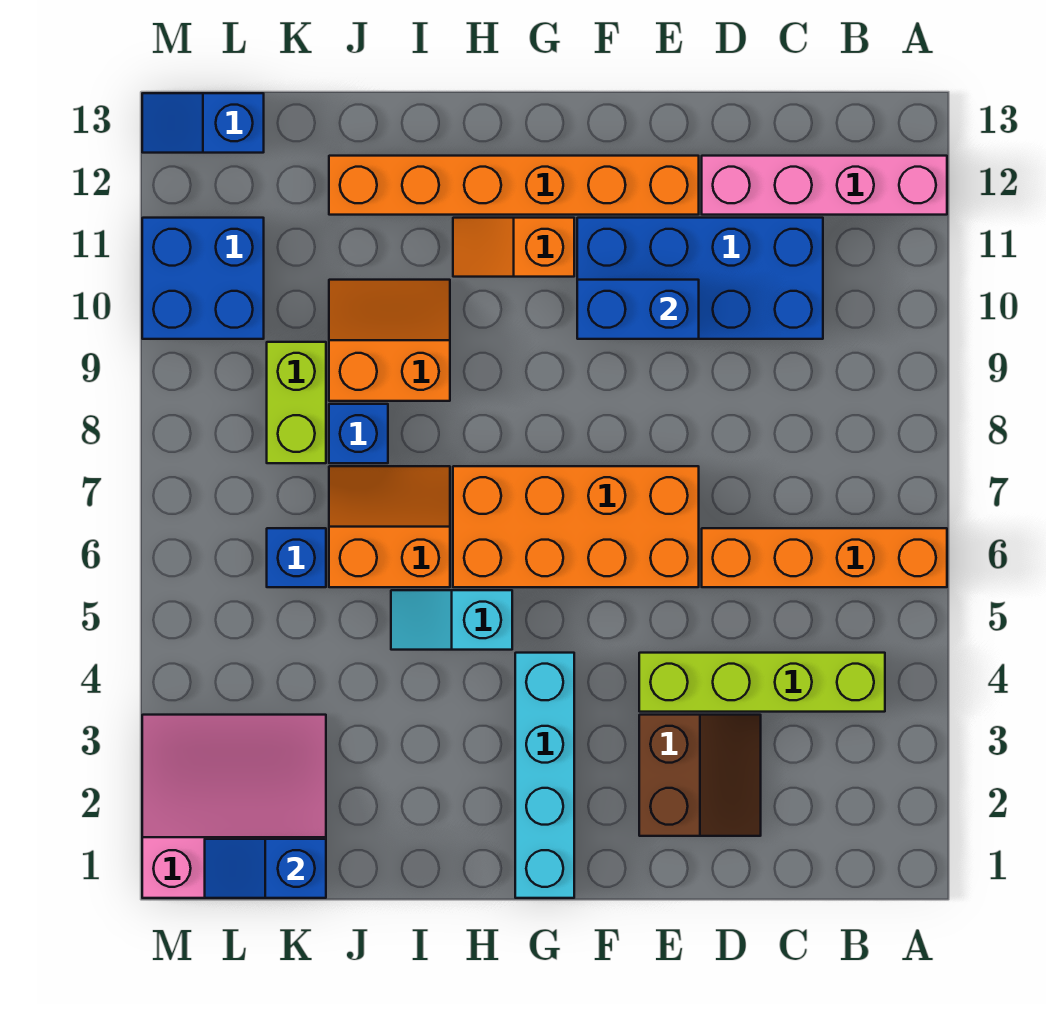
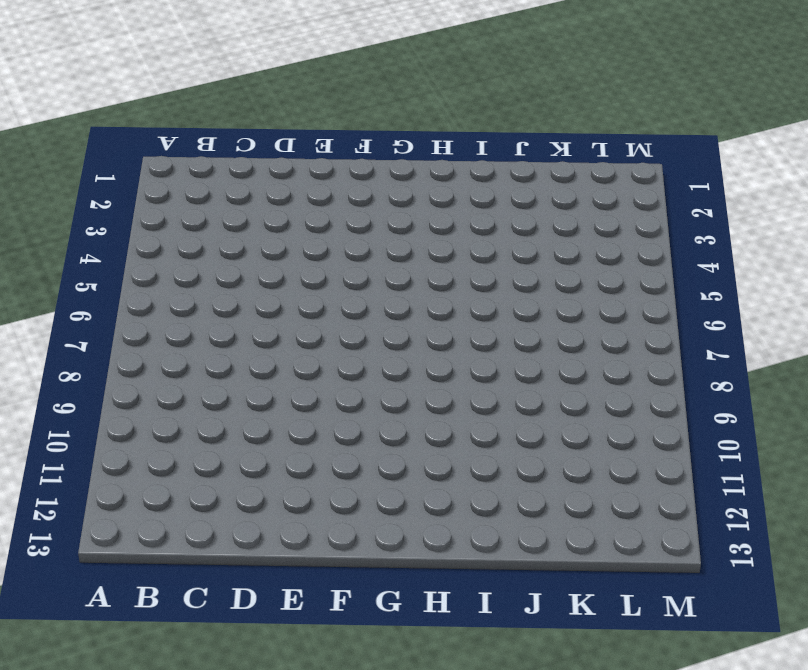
none -> orange 1x4 brick [702,528,947,587]
none -> pink 1x4 brick [702,156,947,215]
none -> lime 1x4 brick [639,653,885,712]

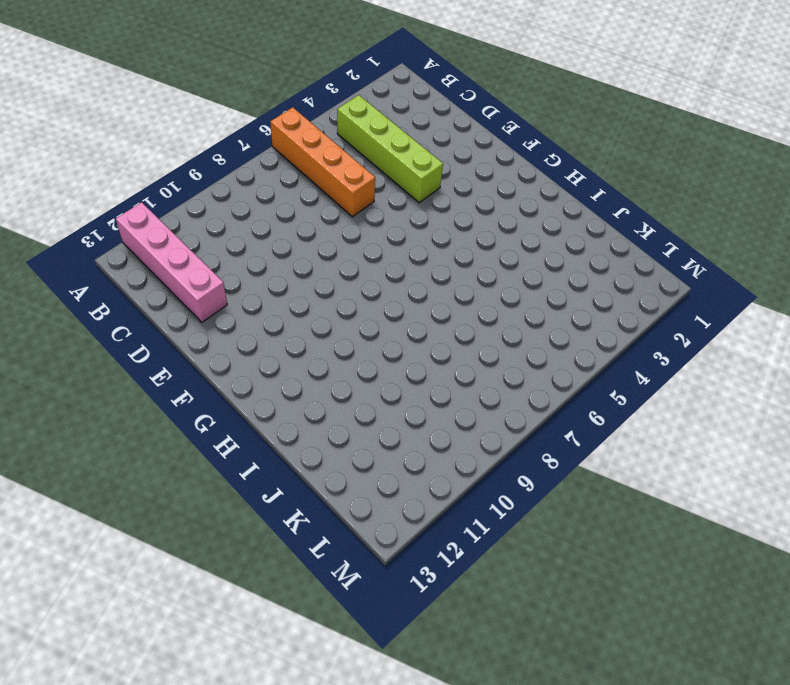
none -> blue 2x4 brick [577,218,823,339]
none -> brown 2x2 slope [639,715,761,836]
none -> orange 2x4 brick [453,466,699,587]

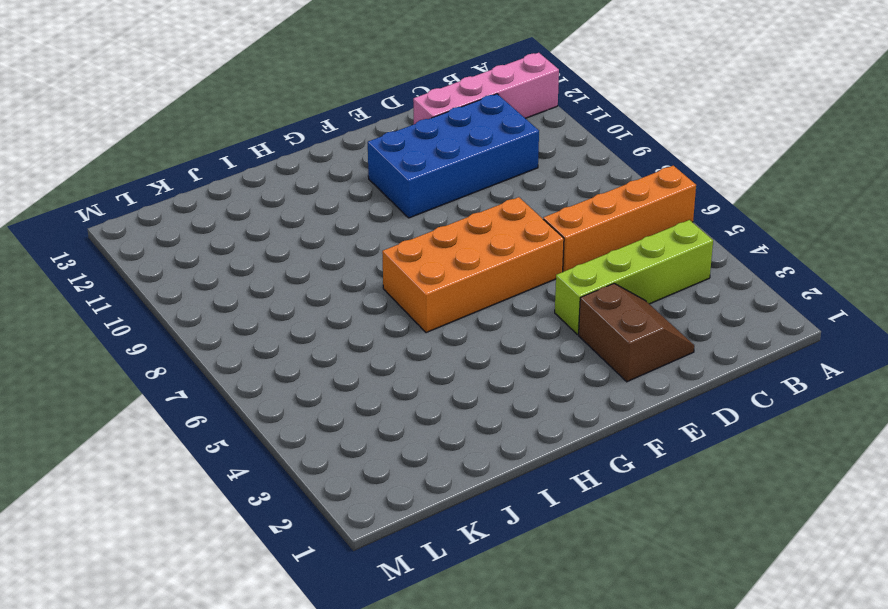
none -> orange 1x6 brick [329,156,699,215]
none -> cyan 1x4 brick [515,653,574,898]
none -> orange 1x2 slope [453,218,574,277]

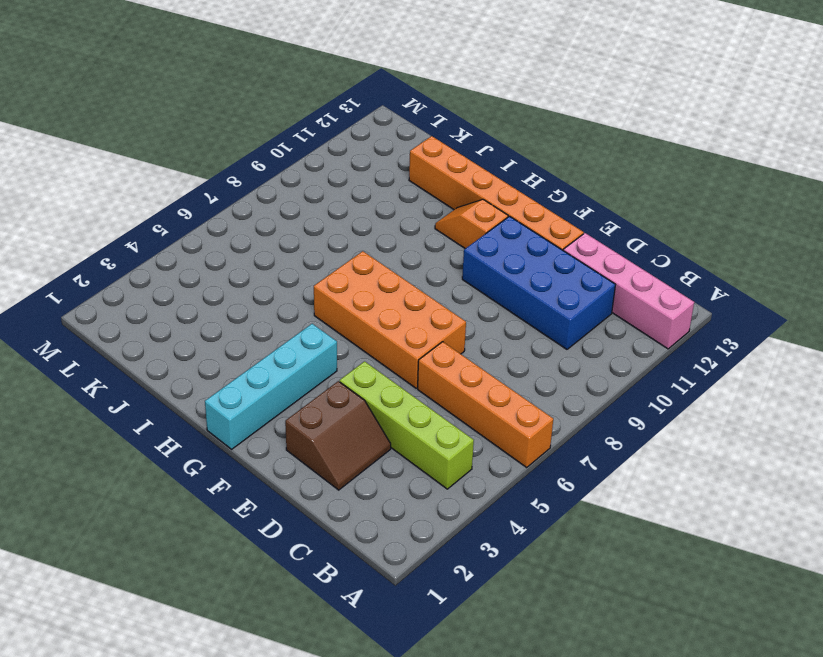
none -> cyan 1x2 slope [391,590,512,650]
none -> orange 2x2 slope [329,466,450,587]
none -> orange 2x2 slope [329,280,450,401]

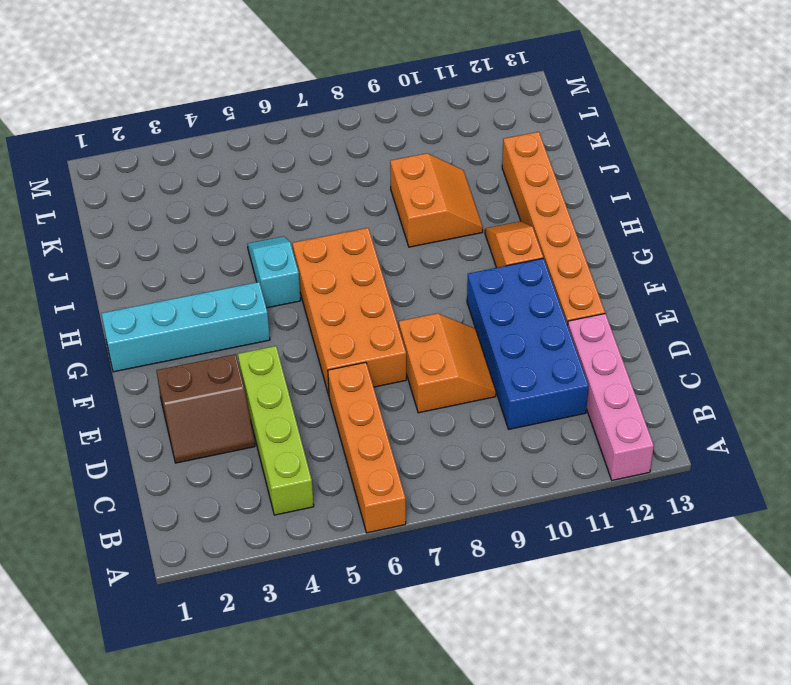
orange 2x2 slope [399,313,496,413] -> orange 2x2 slope moved to [329,466,450,587]
none -> blue 1x1 brick [329,404,388,463]
none -> pink 3x3 slope [142,715,326,898]
none -> blue 1x1 brick [267,528,326,587]

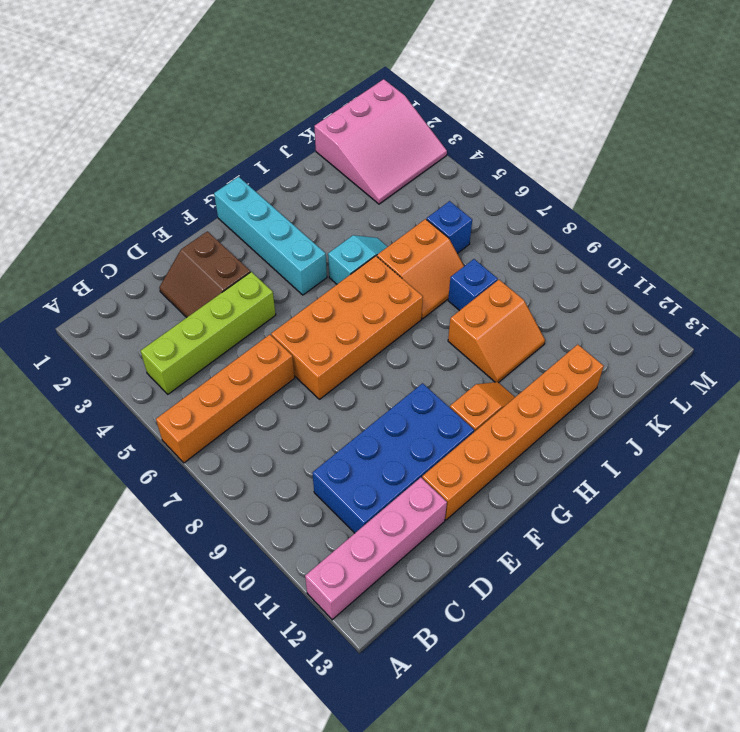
none -> lime 1x2 brick [267,342,326,463]
none -> blue 2x2 brick [142,218,264,339]
none -> blue 1x2 slope [142,93,264,153]

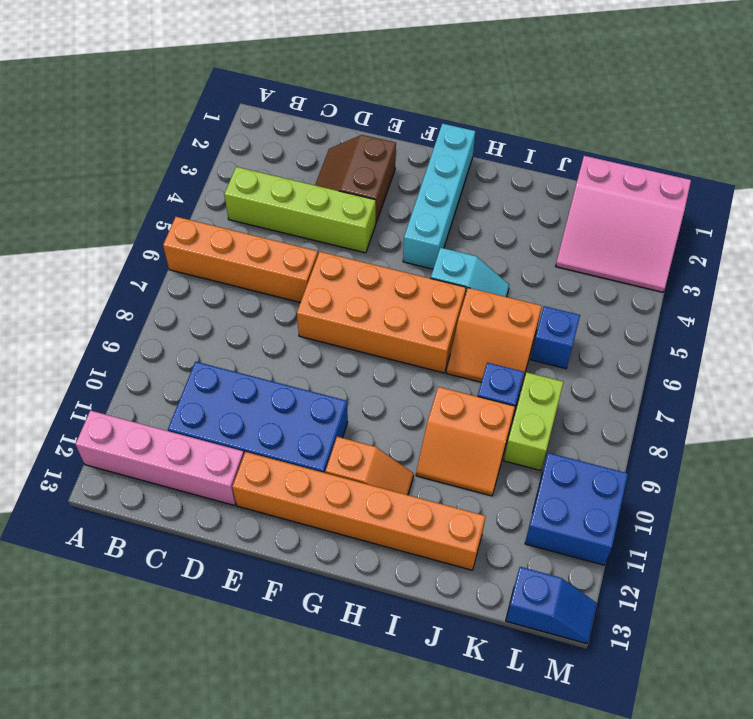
none -> blue 1x2 brick [577,280,699,339]
none -> blue 1x2 slope [205,839,326,898]

